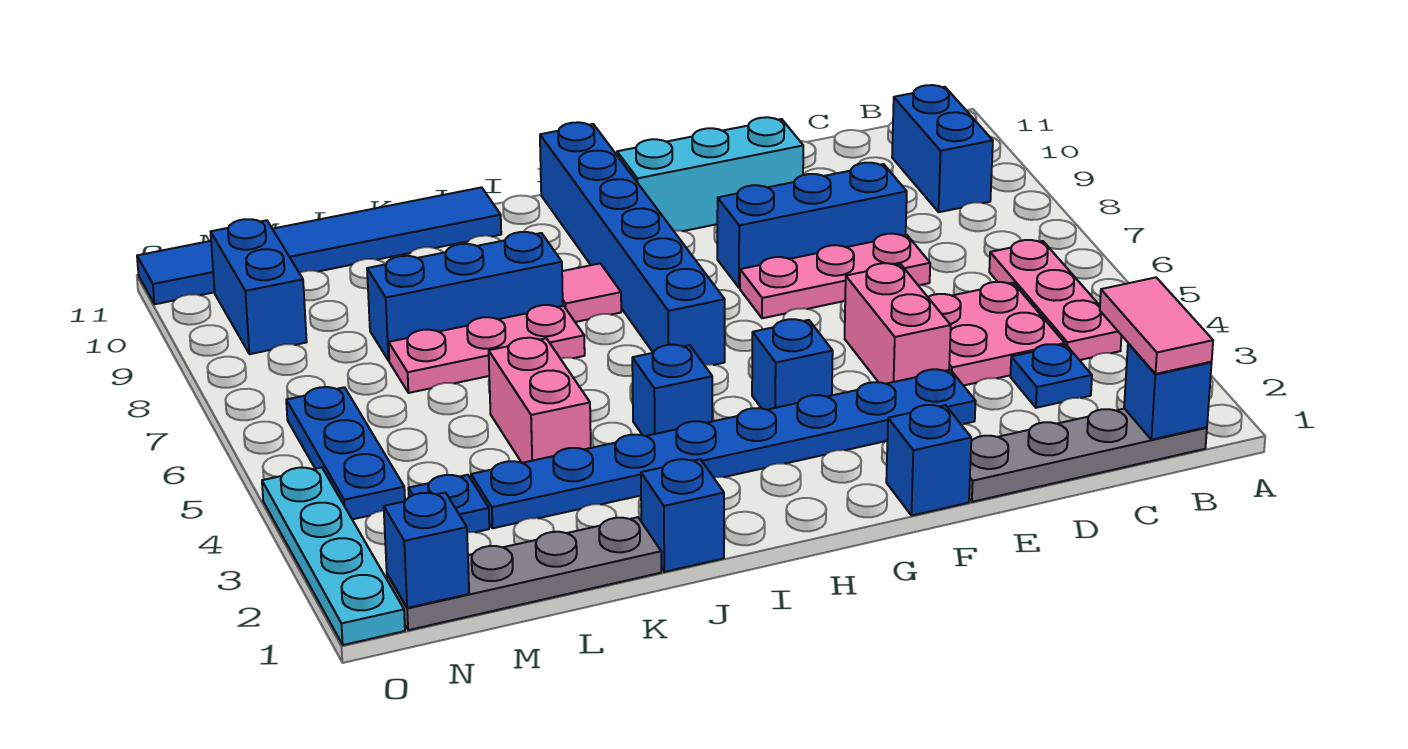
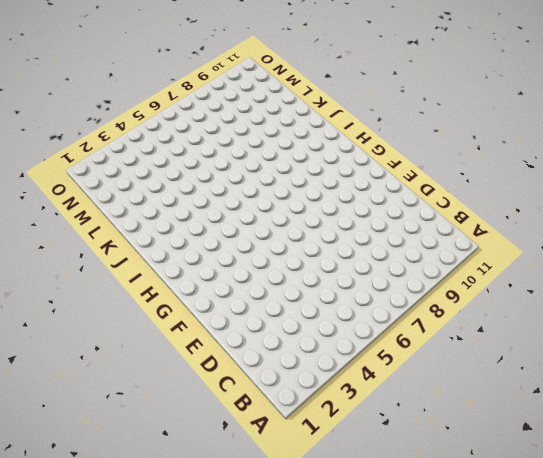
none -> grey 1x4 plate [969,409,1207,502]
none -> pink 1x3 plate [989,240,1121,360]
none -> blue 1x2 brick [892,85,993,212]

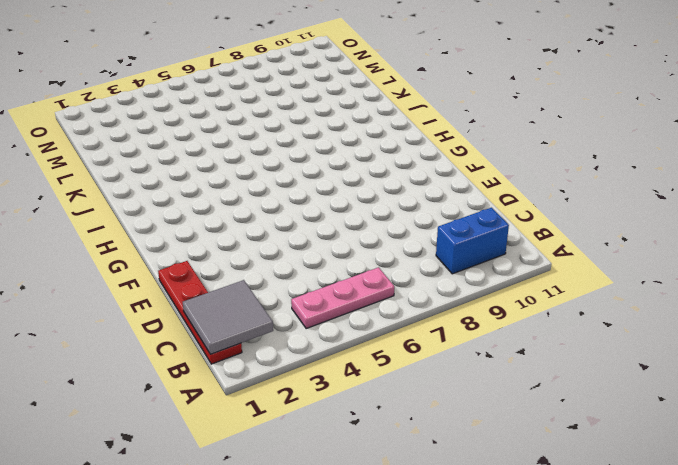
red 1x4 plate [158,261,242,364] -> grey 1x4 plate [969,409,1207,502]
grey 2x2 tile [183,280,273,354] -> blue 1x1 brick [1124,343,1212,440]
none -> blue 1x1 plate [1010,344,1092,408]
none -> pink 2x2 plate [928,282,1065,386]
none -> pink 1x3 plate [740,234,930,318]

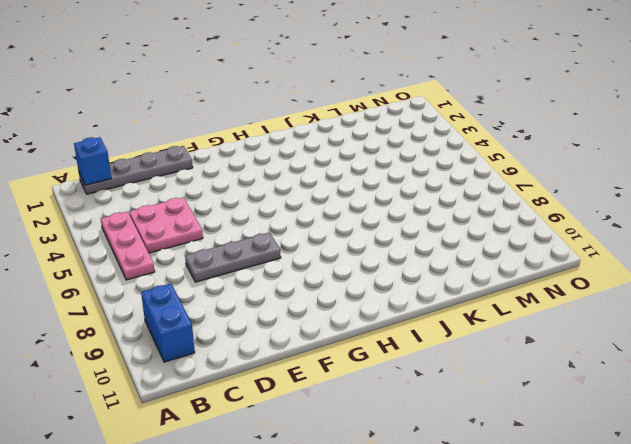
grey 1x3 plate [185,233,281,282] -> pink 1x3 plate [740,234,930,318]
none -> blue 1x1 plate [1010,344,1092,408]
none -> blue 1x3 brick [717,163,907,288]
none -> blue 1x8 plate [471,369,976,528]

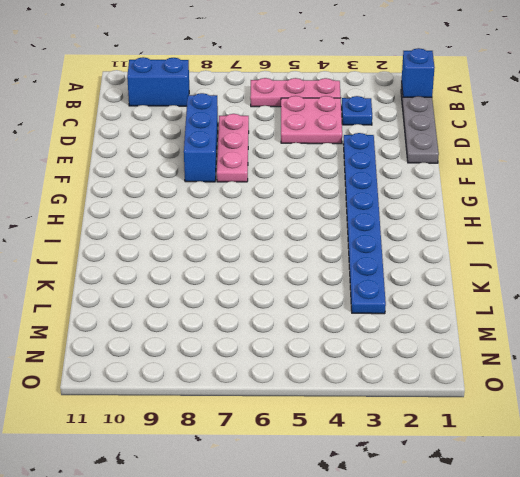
none -> pink 1x2 brick [845,263,951,384]
none -> cyan 1x3 brick [617,117,803,231]
none -> blue 1x1 brick [886,405,971,516]

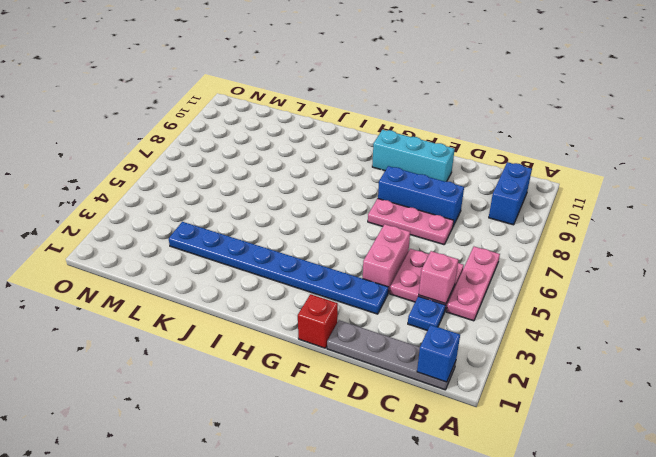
pink 1x1 brick [419,251,458,304] -> none
red 1x1 brick [298,294,338,348] -> blue 1x1 brick [886,405,971,516]
none -> blue 1x1 brick [752,319,833,410]
none -> blue 1x6 brick [540,122,725,365]
none -> blue 1x1 brick [632,345,712,436]

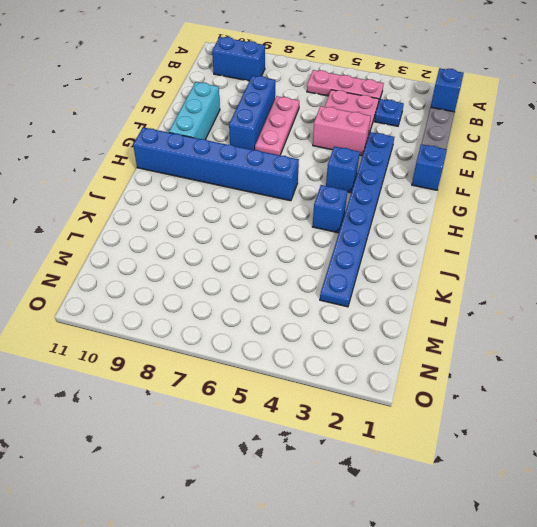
none -> pink 1x1 tile [562,264,621,322]
none -> blue 1x1 brick [641,459,724,572]
none -> pink 1x3 plate [389,305,585,393]

